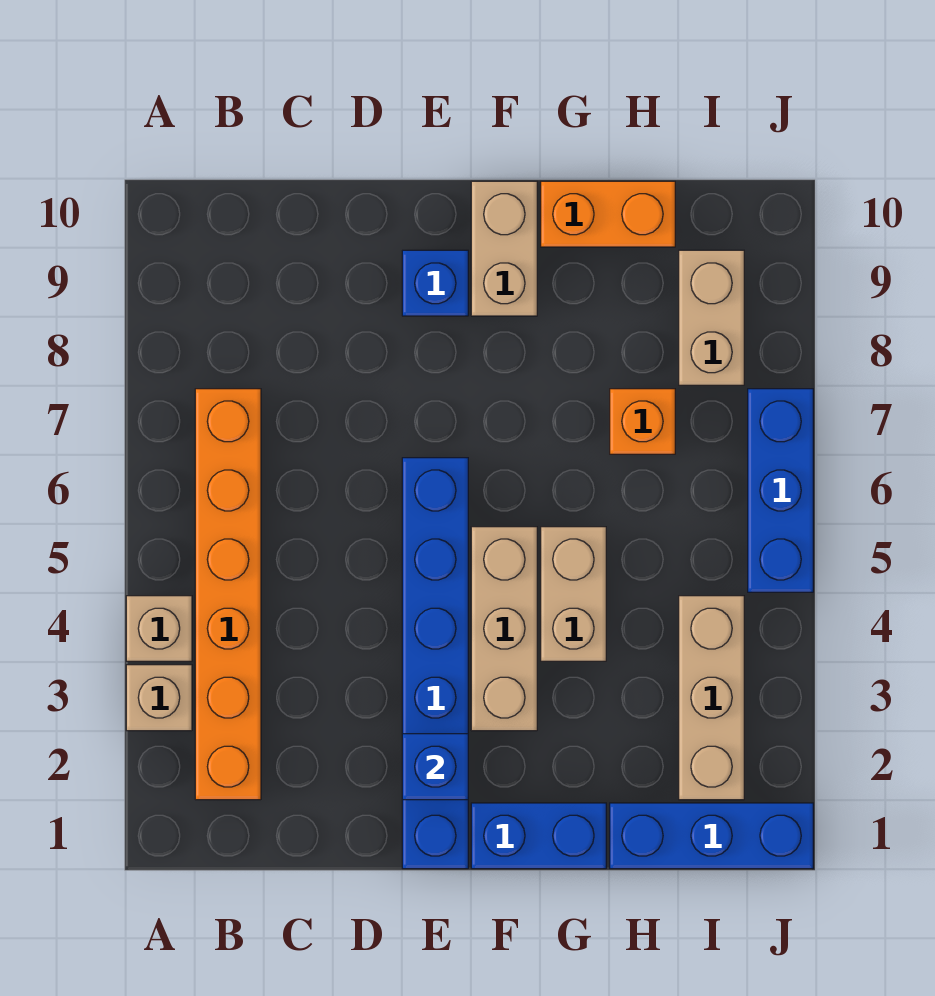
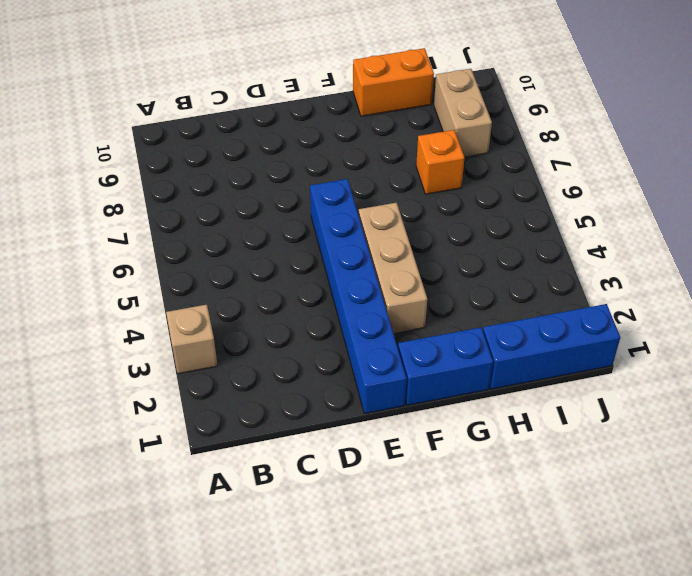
none -> tan 1x1 brick [126,596,192,661]
none -> orange 1x6 brick [195,389,261,800]
none -> blue 1x1 brick [402,250,468,316]

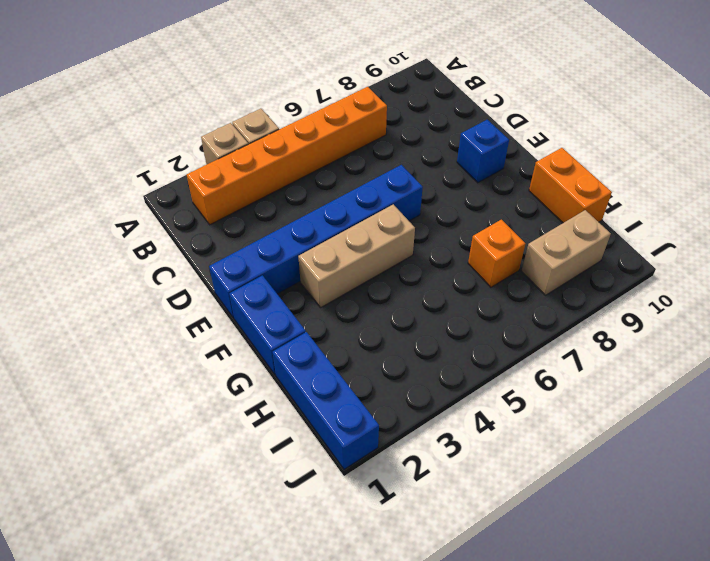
none -> tan 1x2 brick [471,181,537,316]
none -> tan 1x2 brick [541,527,606,661]
none -> tan 1x3 brick [679,596,744,800]

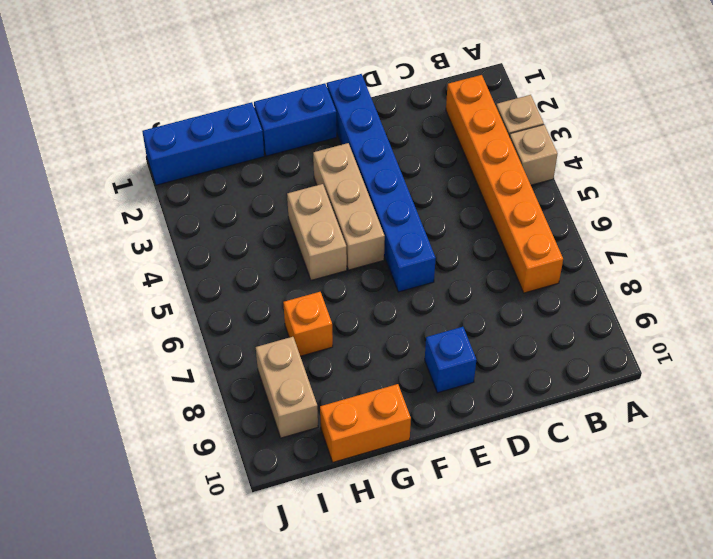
none -> tan 1x2 brick [471,181,537,316]
none -> tan 1x3 brick [679,596,744,800]
none -> blue 1x3 brick [748,389,813,592]

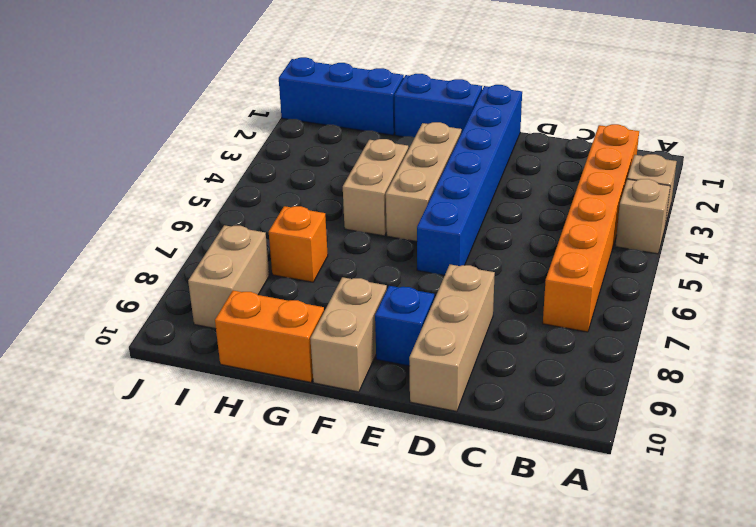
tan 1x3 brick [409,265,495,411] -> tan 1x3 brick moved to [679,596,744,800]
none -> blue 1x3 brick [748,389,813,592]
none -> blue 1x1 brick [402,734,468,800]

